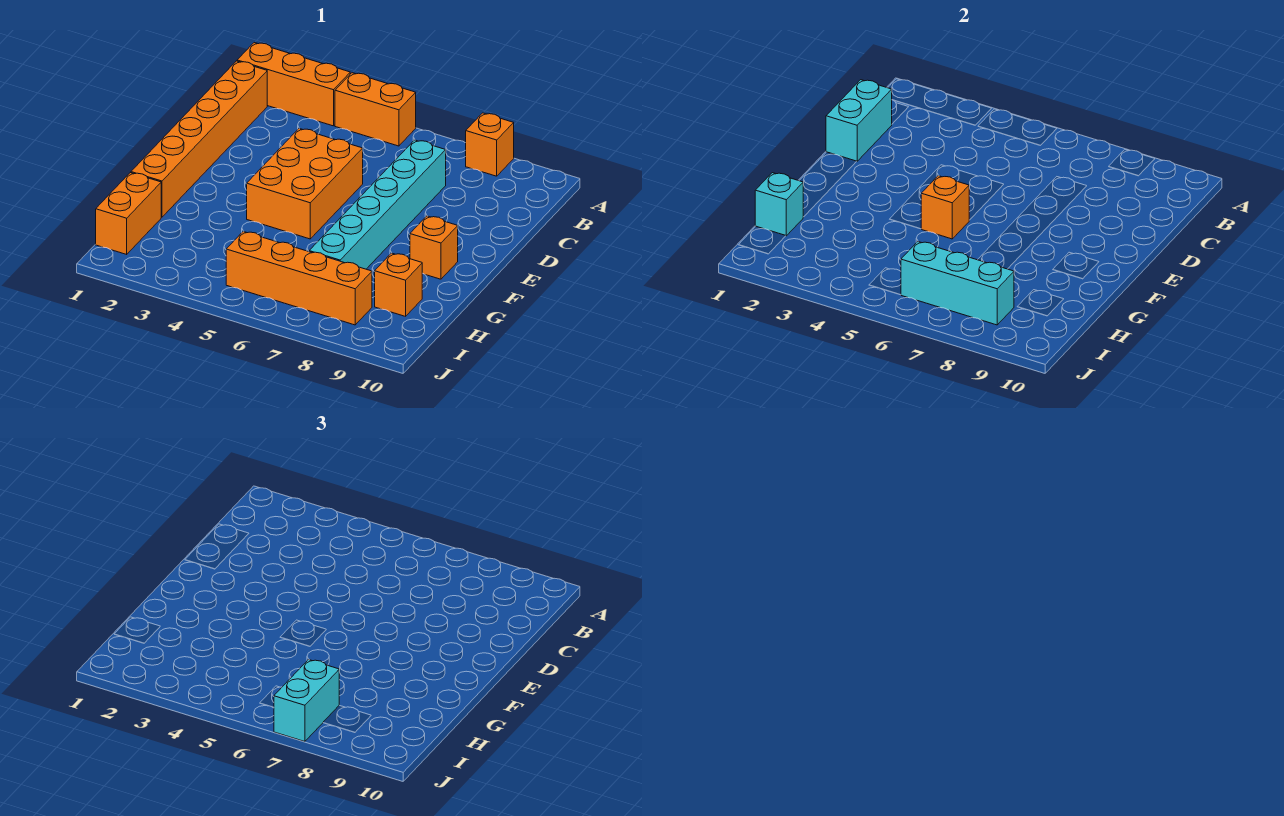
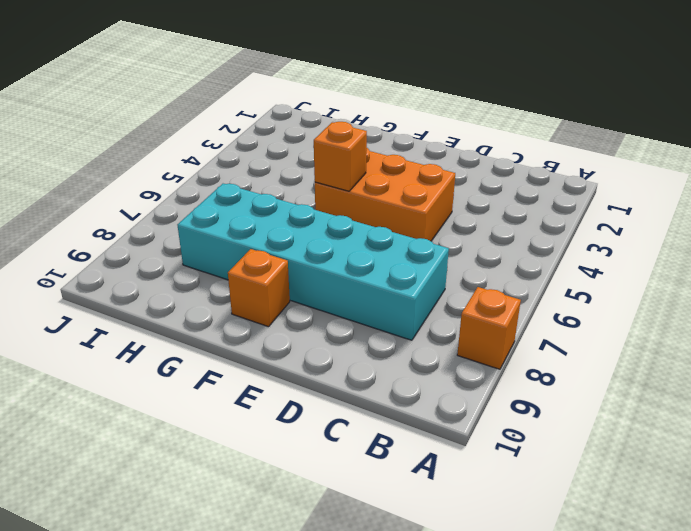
cyan 2x6 brick [178,184,449,340] -> cyan 1x6 brick [309,140,446,269]
none -> orange 1x3 brick [237,43,350,126]
none -> orange 1x2 brick [335,73,416,146]
none -> orange 1x6 brick [131,61,267,217]

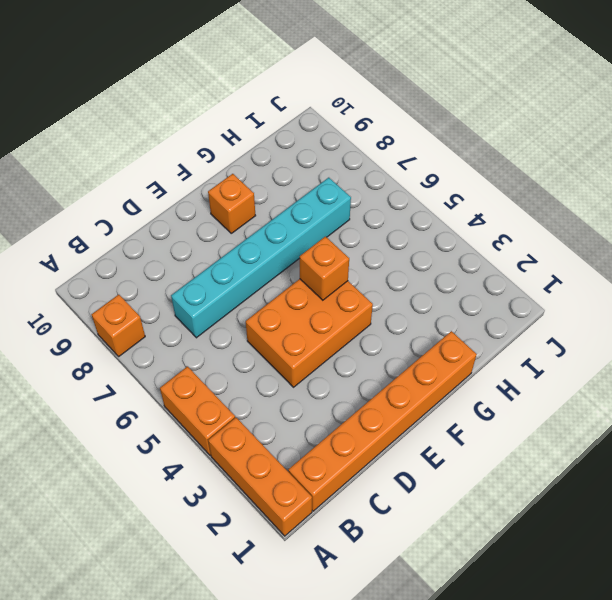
none -> orange 1x2 brick [96,173,161,254]
none -> orange 1x1 brick [375,253,422,316]
none -> orange 1x4 brick [226,231,372,325]

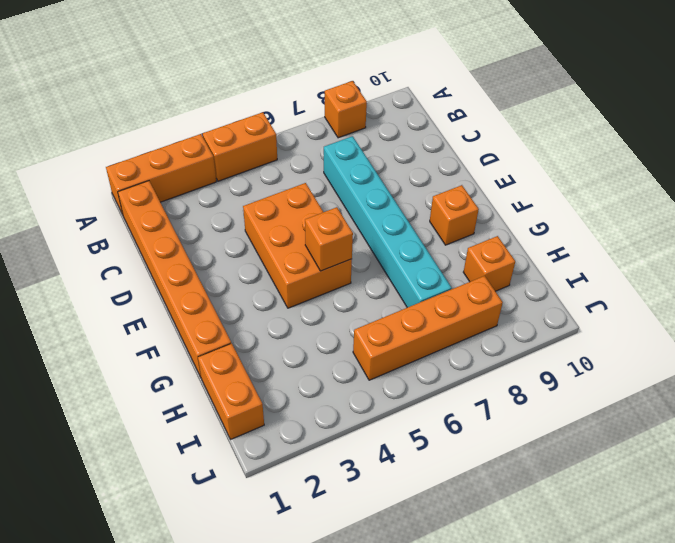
none -> cyan 1x2 brick [826,80,892,161]
none -> cyan 1x1 brick [755,173,803,236]
none -> cyan 1x3 brick [901,242,1014,325]

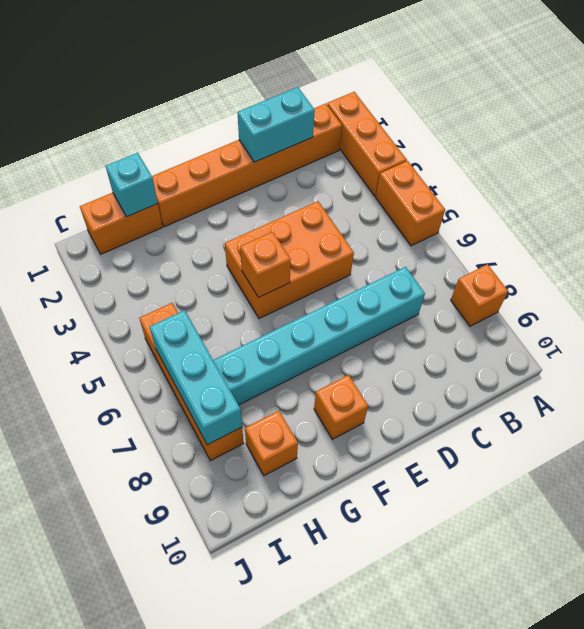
none -> cyan 1x2 brick [274,660,339,742]

